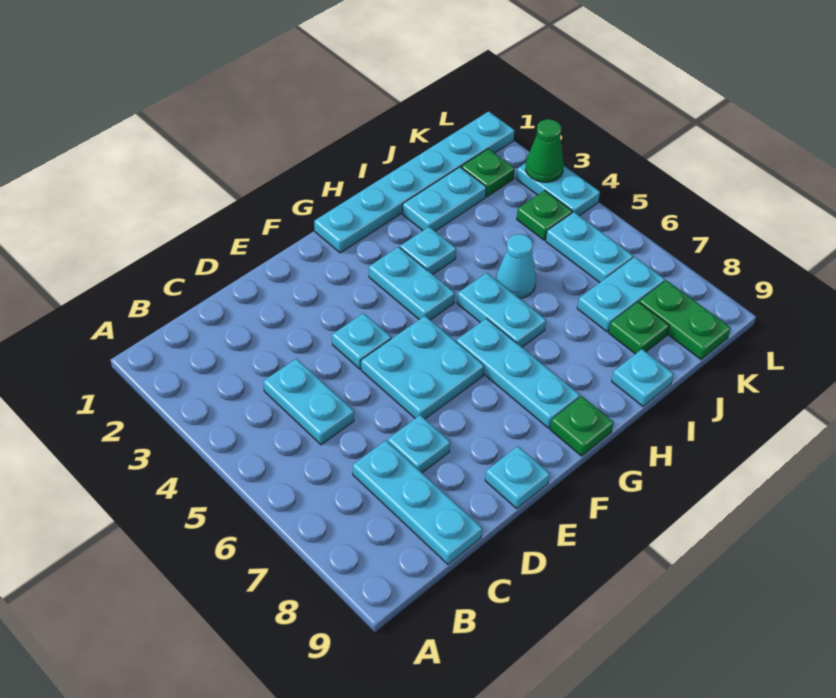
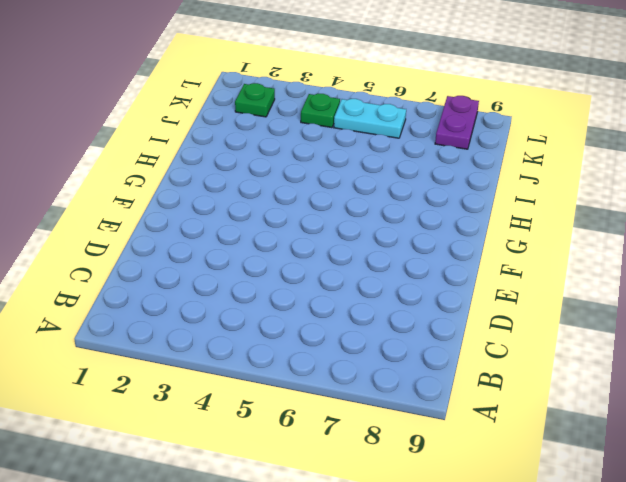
purple 1x2 plate [435,96,479,149] -> green 1x2 plate [639,280,731,360]
none -> cyan 1x2 plate [263,359,354,445]
none -> cyan 1x3 plate [353,441,482,564]
none -> cyan 1x1 plate [388,415,450,473]

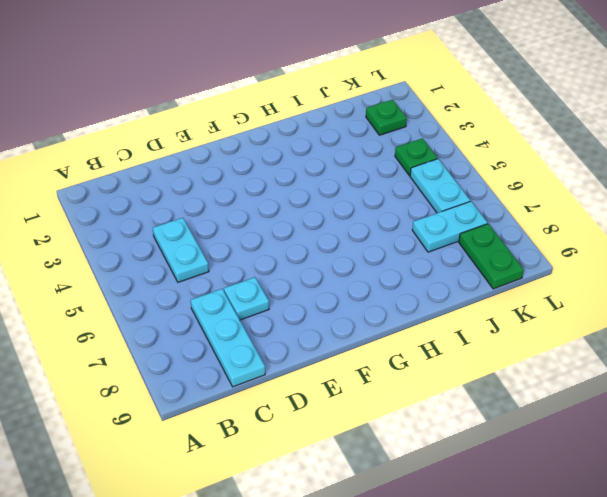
none -> cyan 1x1 plate [332,313,391,369]
none -> cyan 2x2 plate [361,316,484,419]
none -> cyan 1x1 plate [485,446,550,509]

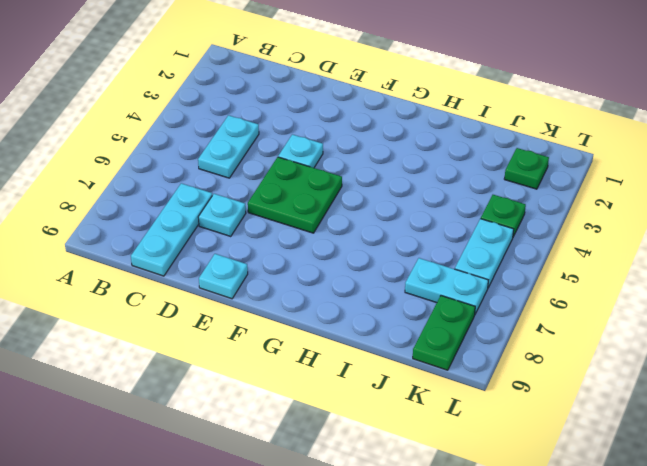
green 2x2 plate [248,157,342,233] -> cyan 2x2 plate [361,316,484,419]
none -> cyan 1x6 plate [314,111,515,253]
none -> cyan 1x2 plate [369,247,455,320]
none -> cyan 1x3 plate [456,318,580,428]

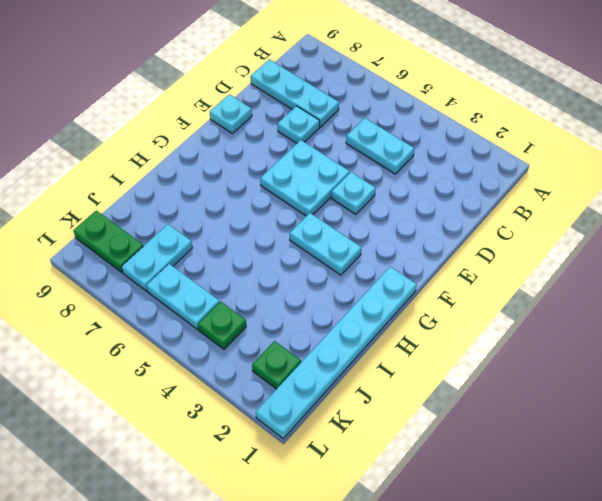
none -> cyan 1x3 plate [456,318,580,428]
none -> green 1x1 plate [550,396,614,456]
none -> cyan 1x1 plate [400,227,456,274]

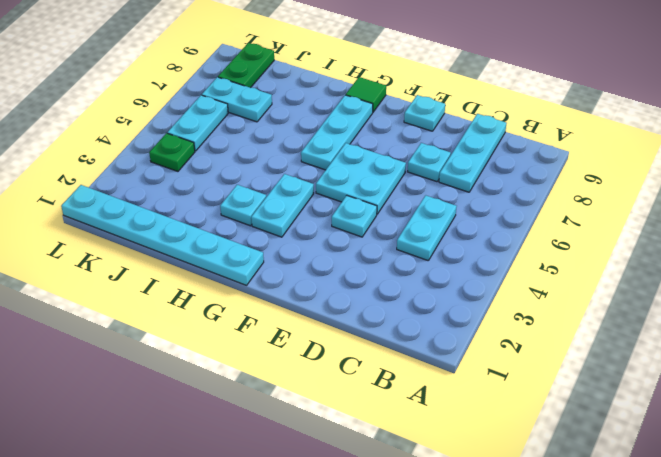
green 1x1 tile [346,77,386,112] -> green 1x1 plate [550,396,614,456]
none -> cyan 1x2 plate [457,273,546,347]
none -> cyan 1x2 plate [403,167,486,231]
none -> cyan 1x1 cone [496,234,536,298]

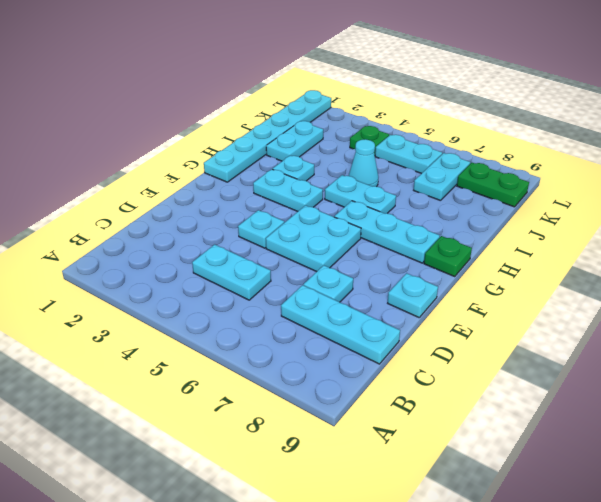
none -> cyan 1x1 plate [612,349,674,406]
none -> green 1x1 plate [609,302,669,354]
none -> green 1x1 plate [461,149,515,197]

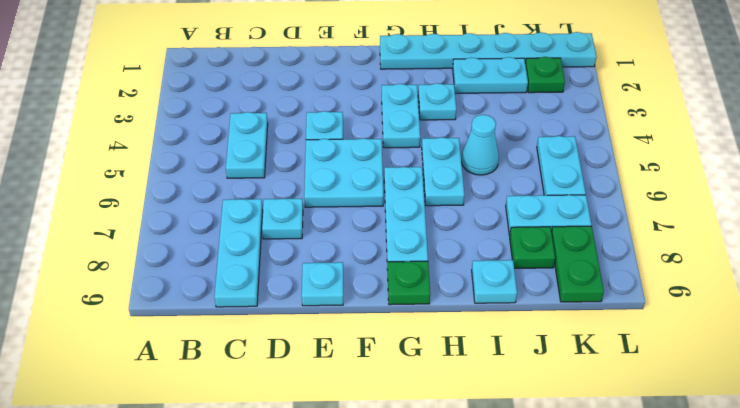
none -> green 1x1 plate [517,190,572,240]
none -> cyan 1x2 plate [516,163,600,216]
none -> green 1x1 cone [526,119,564,182]

